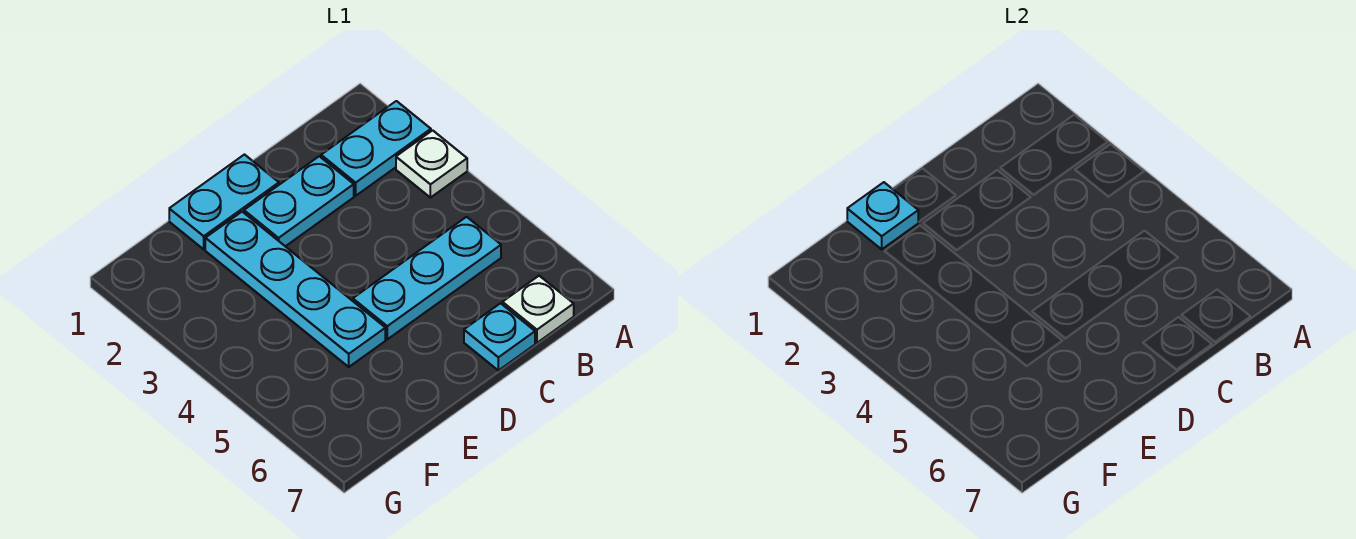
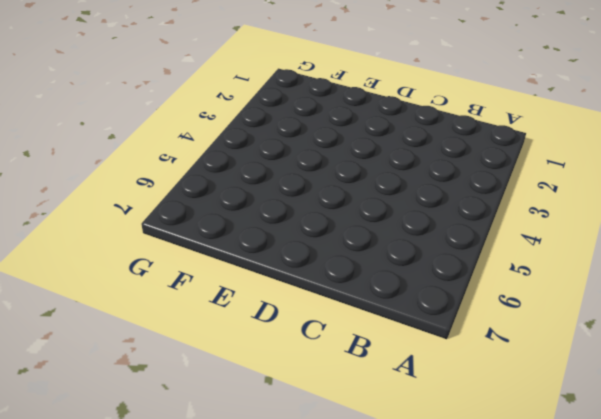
none -> cyan 1x2 plate [321,101,431,196]
none -> white 1x1 plate [396,130,467,198]

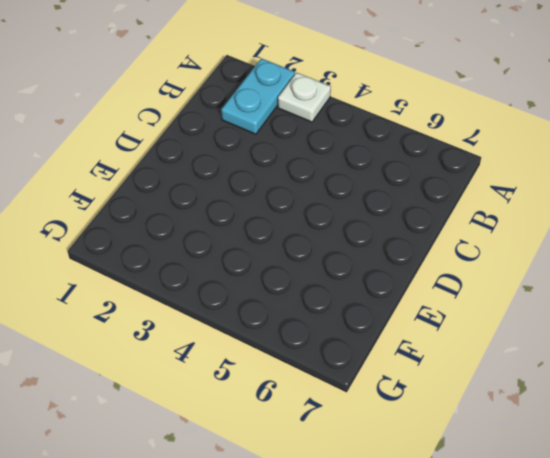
none -> cyan 1x3 plate [353,217,501,339]
none -> white 1x1 plate [502,276,574,343]

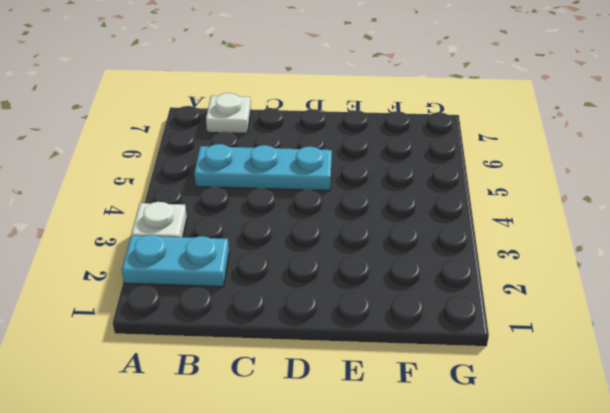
none -> cyan 1x2 plate [244,156,354,246]
none -> cyan 1x1 plate [464,303,535,370]

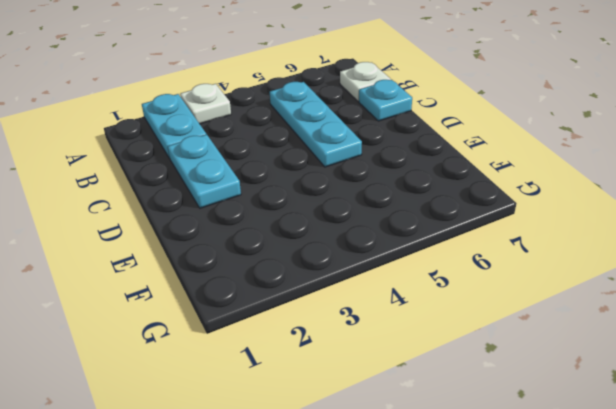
none -> cyan 1x2 plate [169,155,279,249]
none -> cyan 1x4 plate [205,212,385,367]

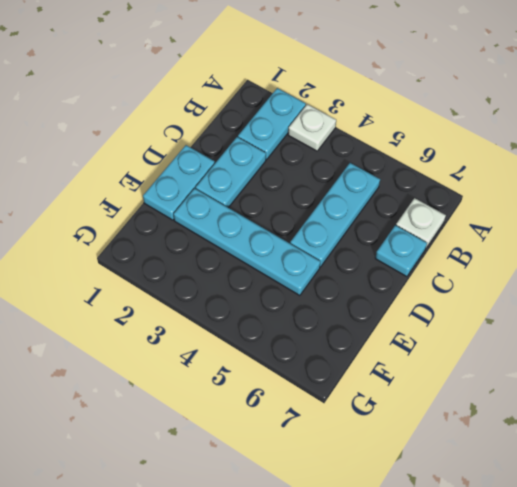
none -> cyan 1x1 plate [847,182,918,249]

